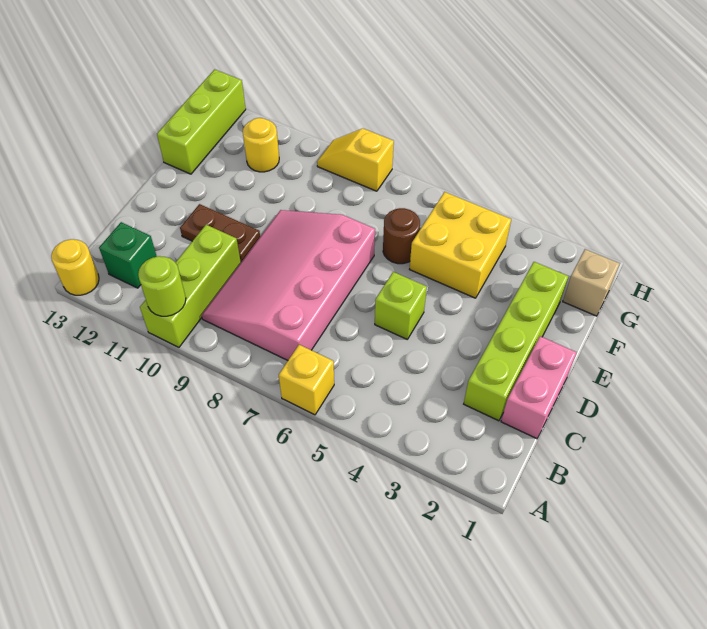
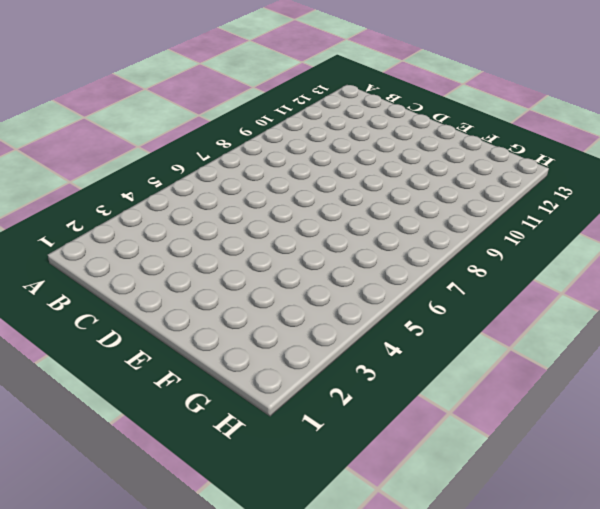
none -> yellow 1x1 brick [279,345,334,415]
none -> lime 1x3 brick [140,225,241,347]
none -> yellow 1x1 round brick [51,239,99,295]

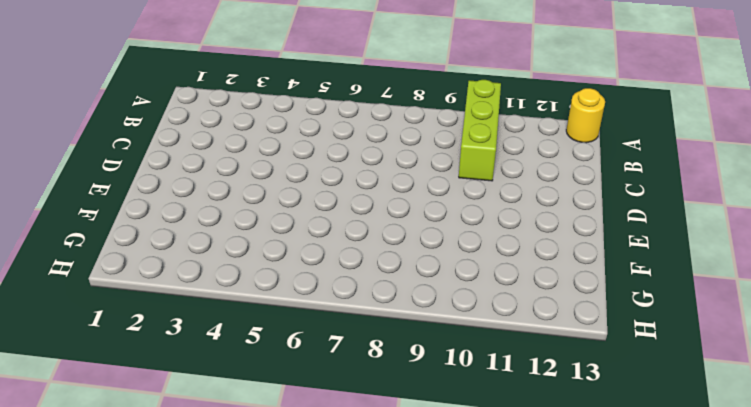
none -> yellow 1x1 brick [279,345,334,415]
none -> pink 3x4 slope [201,210,375,360]
none -> green 1x1 brick [99,222,157,288]

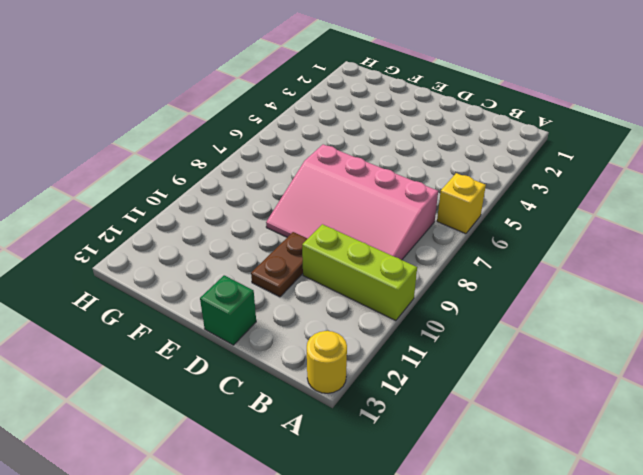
green 1x1 brick [200,275,256,345] -> green 1x1 brick moved to [99,222,157,288]
none -> pink 1x2 brick [501,336,577,439]
none -> lime 1x4 brick [464,262,568,421]
none -> lime 1x1 brick [375,272,427,339]

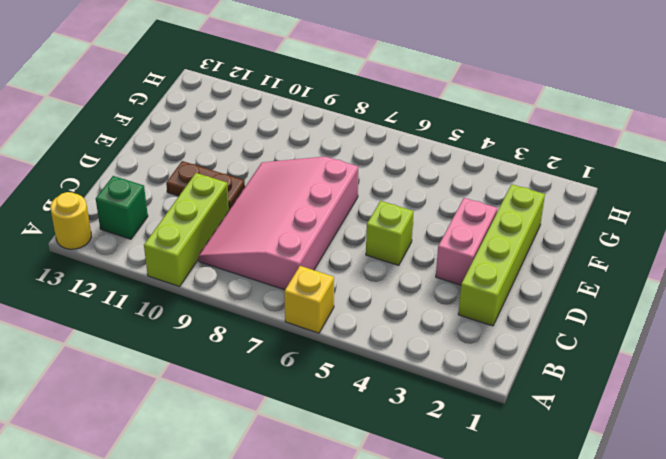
pink 1x2 brick [436,198,497,285] -> pink 1x2 brick moved to [501,336,577,439]
none -> yellow 2x2 brick [410,192,511,298]
none -> brown 1x1 round brick [383,208,420,264]
none -> lime 1x3 brick [157,69,246,174]

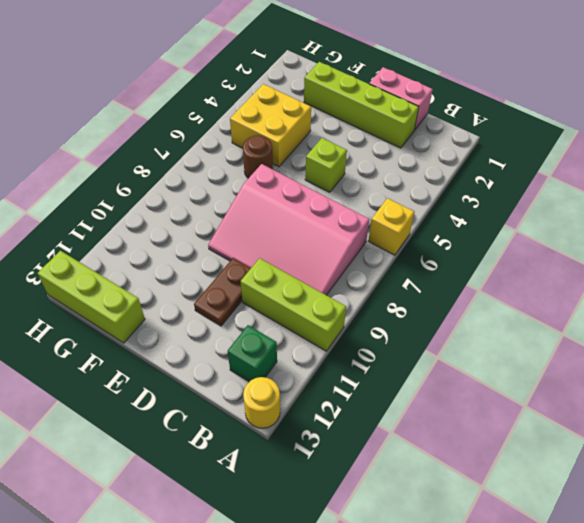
none -> tan 1x1 brick [563,249,620,316]
none -> yellow 1x1 round brick [243,118,279,172]
none -> yellow 1x2 slope [317,129,394,191]

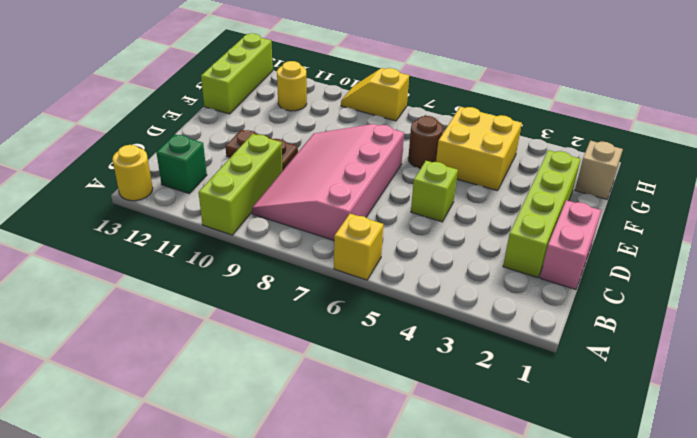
none -> lime 1x1 round brick [138,256,186,316]

